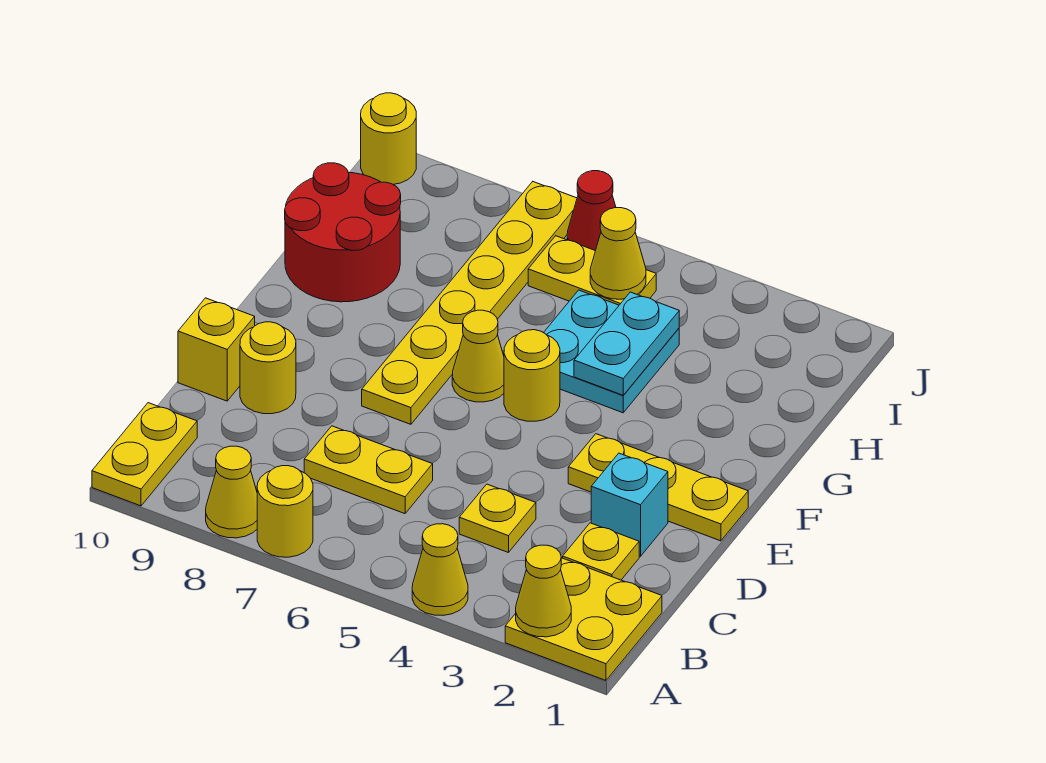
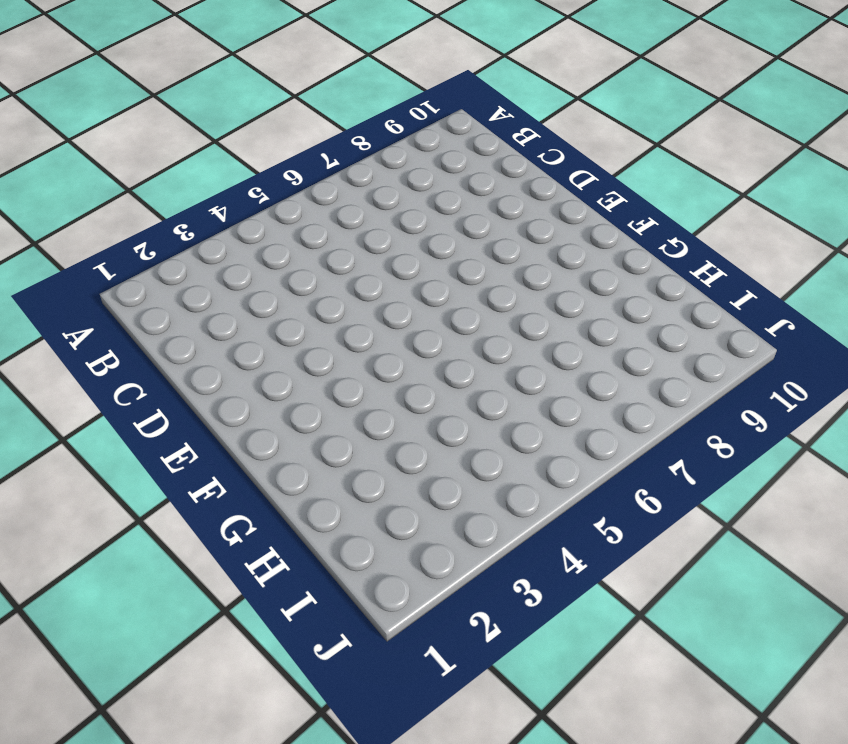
none -> yellow 2x2 plate [505,558,662,680]
none -> yellow 1x1 cone [412,524,468,615]
none -> yellow 1x1 round brick [257,466,313,557]

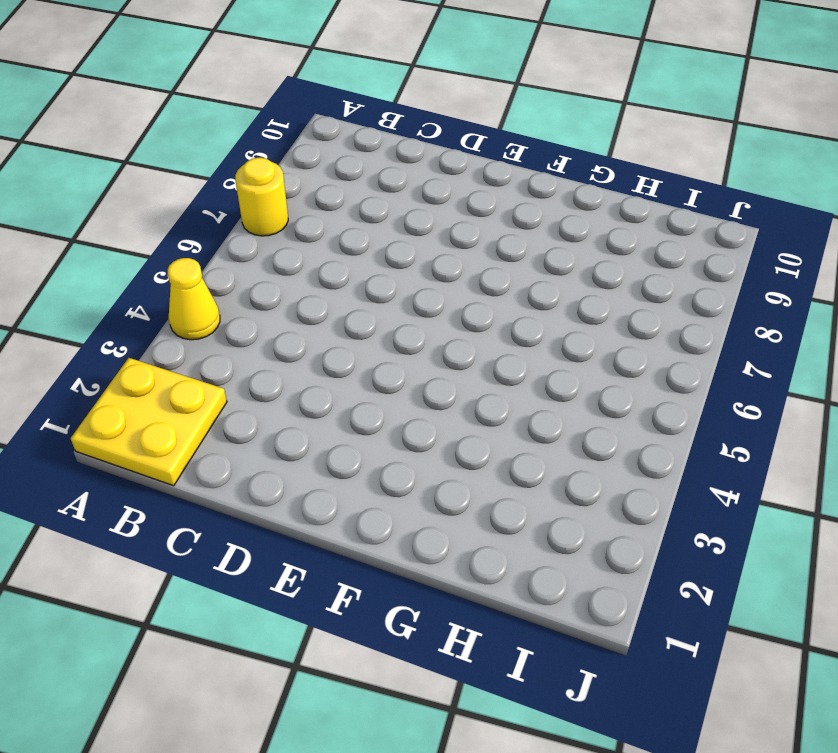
none -> yellow 1x1 cone [206,446,257,538]
none -> yellow 1x2 plate [92,403,197,506]
none -> yellow 1x1 plate [563,523,639,580]

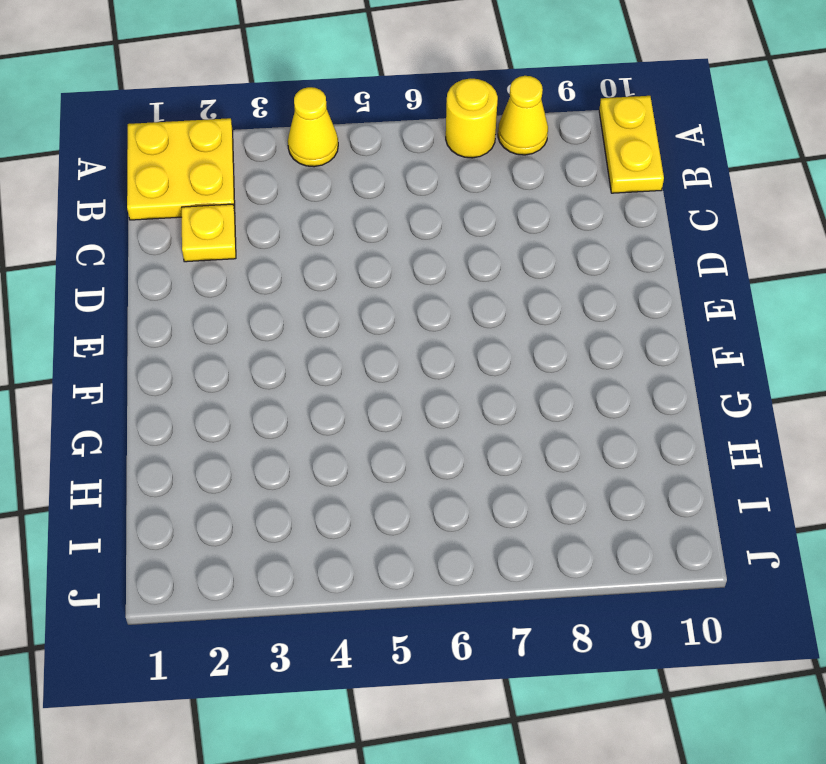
none -> yellow 1x1 plate [459,484,536,553]
none -> yellow 1x2 plate [304,426,433,514]
none -> cyan 1x1 brick [591,453,668,556]

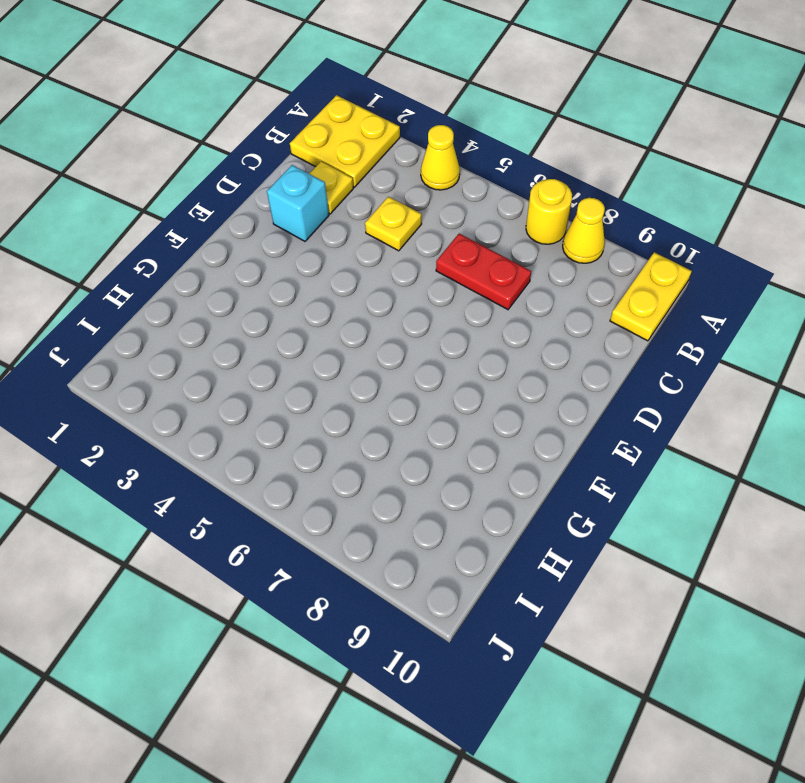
red 1x2 plate [436,234,531,309] -> yellow 1x2 plate [304,426,433,514]
none -> yellow 1x1 round brick [240,322,296,414]
none -> yellow 1x1 brick [178,298,255,401]
none -> yellow 1x3 plate [568,434,748,541]

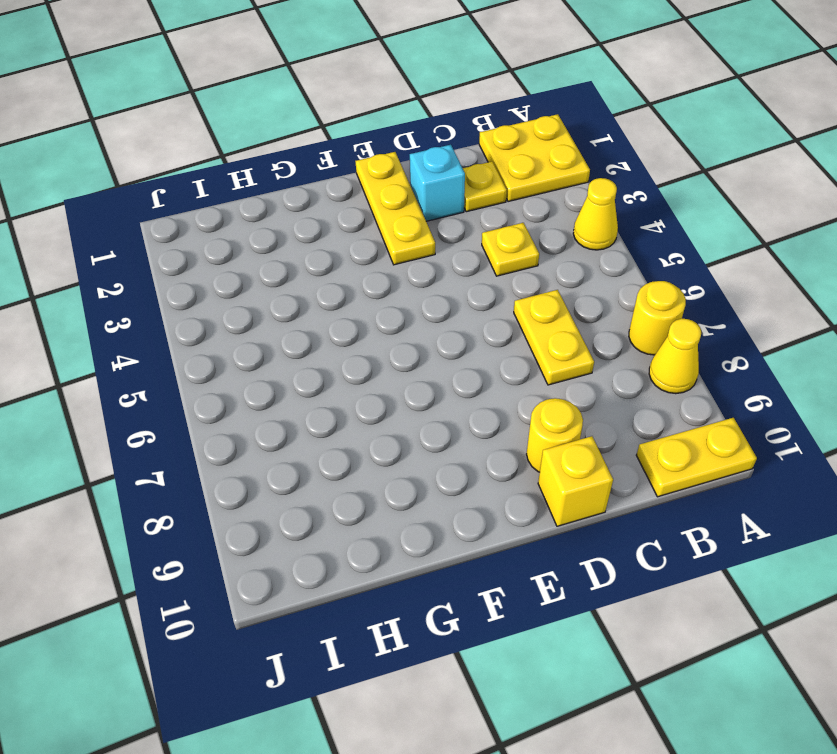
none -> yellow 1x6 plate [362,182,577,424]
none -> yellow 1x1 round brick [504,330,560,421]
none -> yellow 1x1 cone [452,310,504,402]

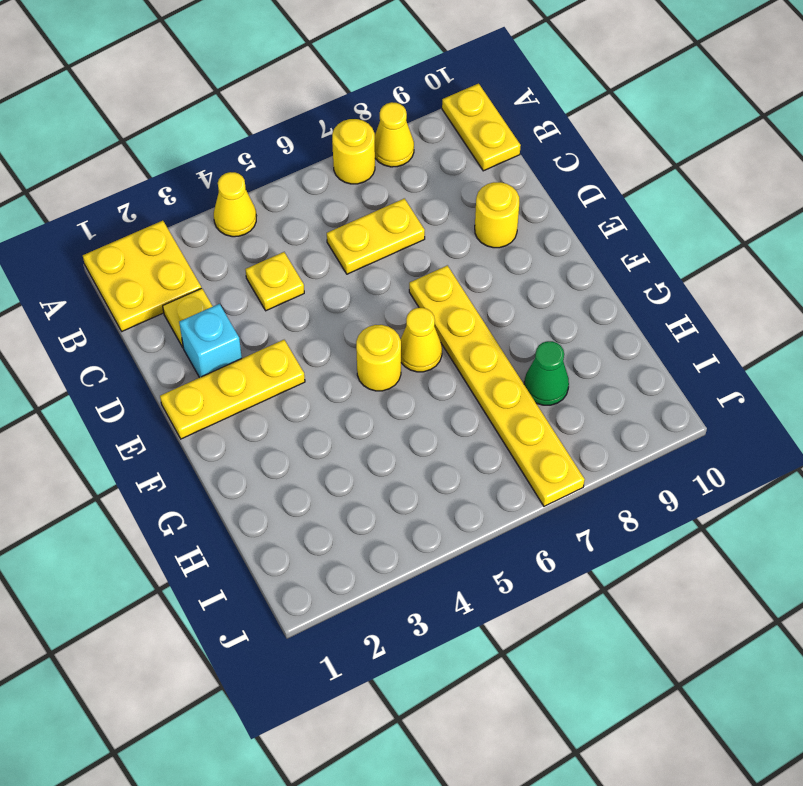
green 1x1 cone [524,341,569,405] -> none
none -> yellow 1x1 brick [178,298,255,401]
none -> cyan 2x2 plate [544,290,679,413]
none -> red 2x2 round brick [285,163,401,302]

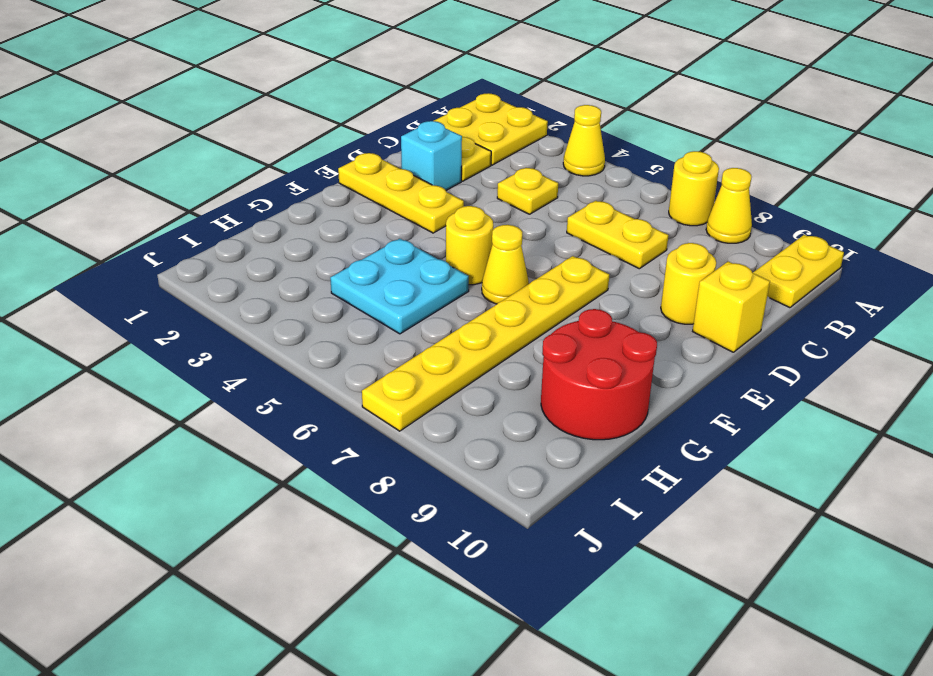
none -> yellow 1x2 plate [528,236,656,305]
none -> red 1x1 cone [567,171,616,251]
none -> yellow 1x1 round brick [361,93,416,184]

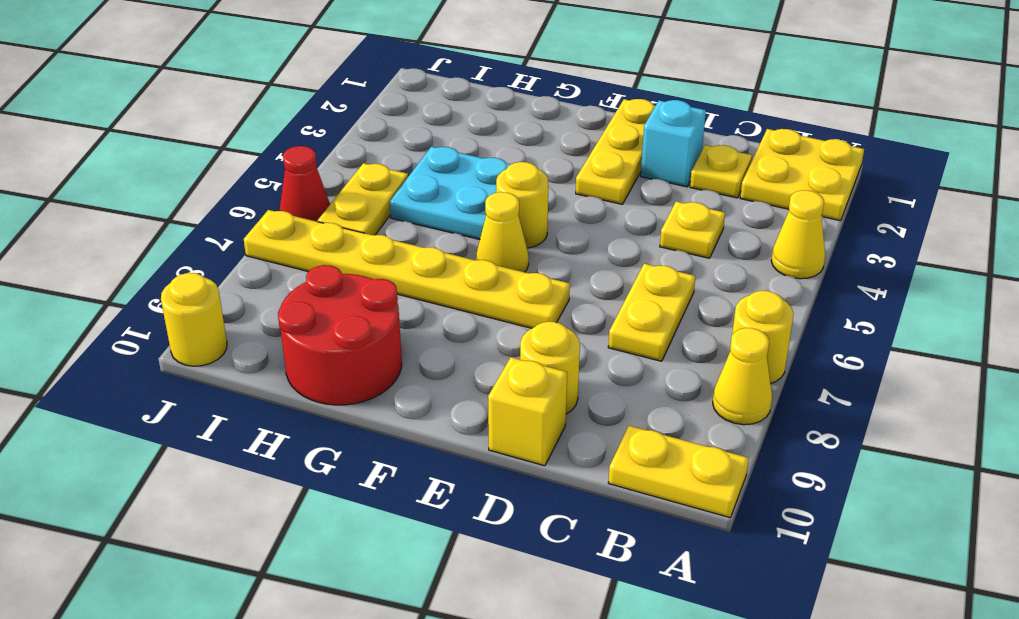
none -> yellow 1x1 cone [516,545,571,637]
none -> cyan 1x2 plate [574,292,679,395]
none -> yellow 1x1 cone [590,208,646,299]

